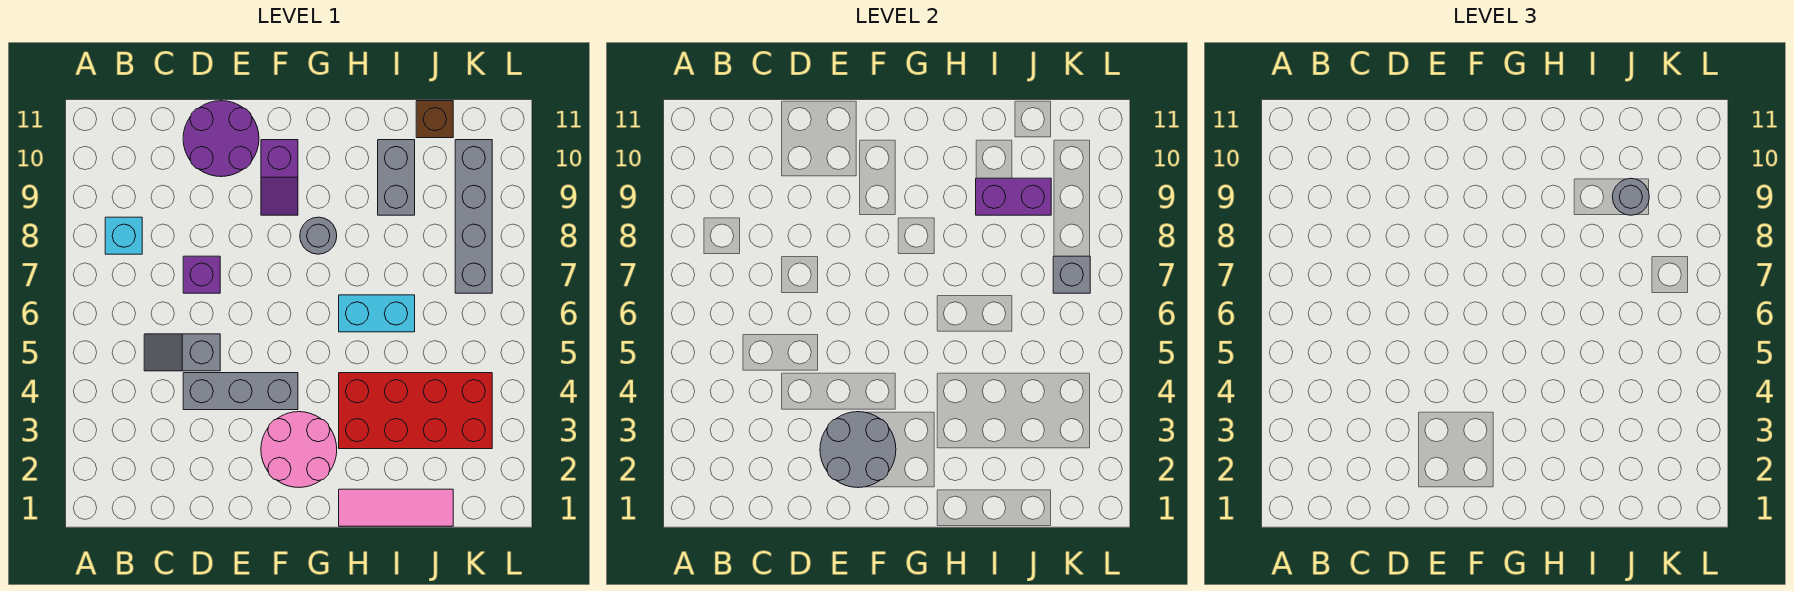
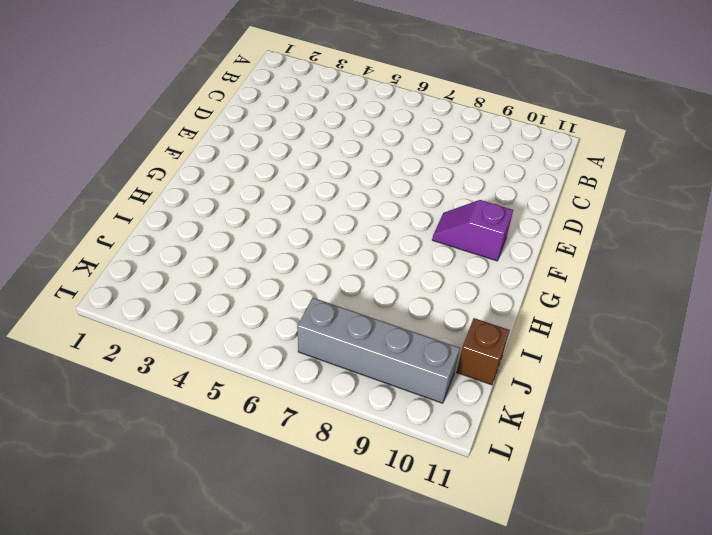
none -> cyan 1x1 brick [105,217,142,254]
none -> grey 1x2 slope [144,334,220,371]
none -> grey 1x3 brick [183,373,298,410]

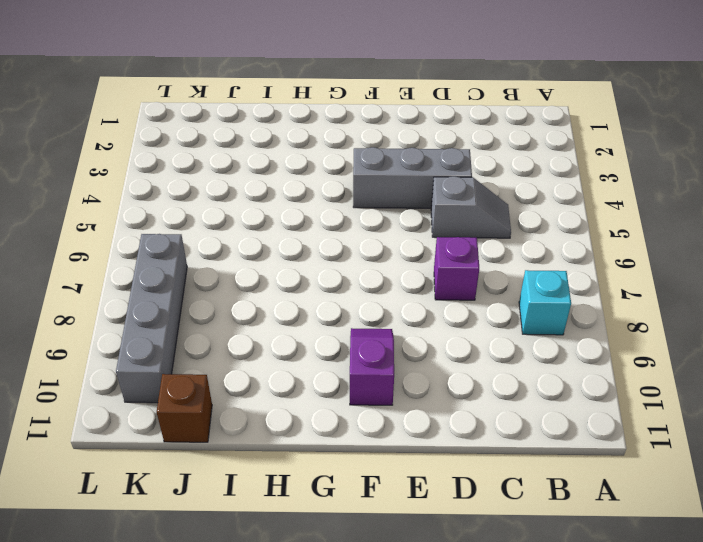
none -> purple 2x2 round brick [183,101,259,177]
none -> pink 2x2 round brick [261,412,337,488]
none -> grey 1x1 round brick [300,217,337,254]

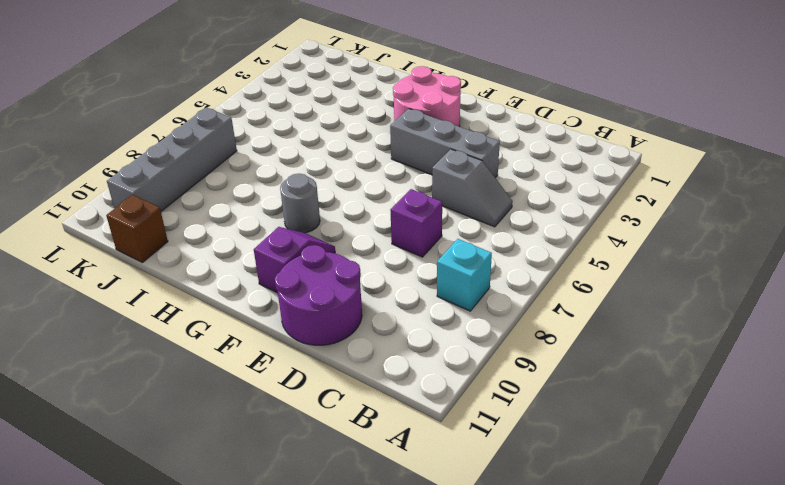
none -> pink 1x3 tile [339,489,453,526]
none -> red 2x4 brick [339,373,492,449]
none -> cyan 1x2 brick [339,295,415,332]

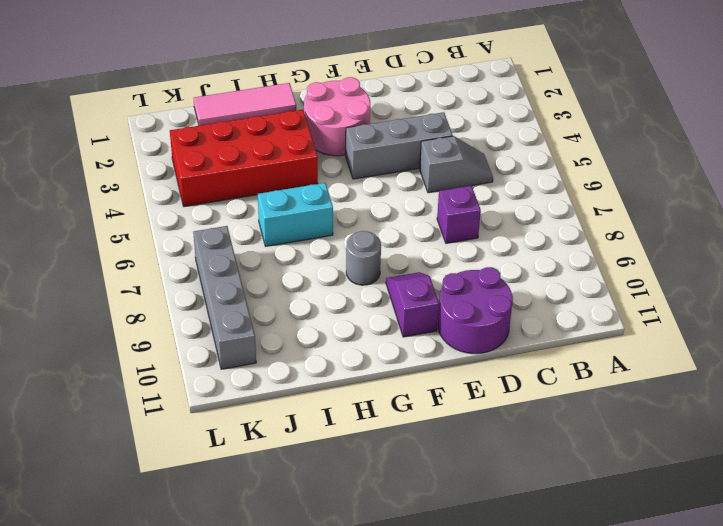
none -> cyan 1x1 brick [105,217,142,254]
none -> grey 1x2 brick [378,140,415,215]
none -> brown 1x1 brick [416,101,453,138]

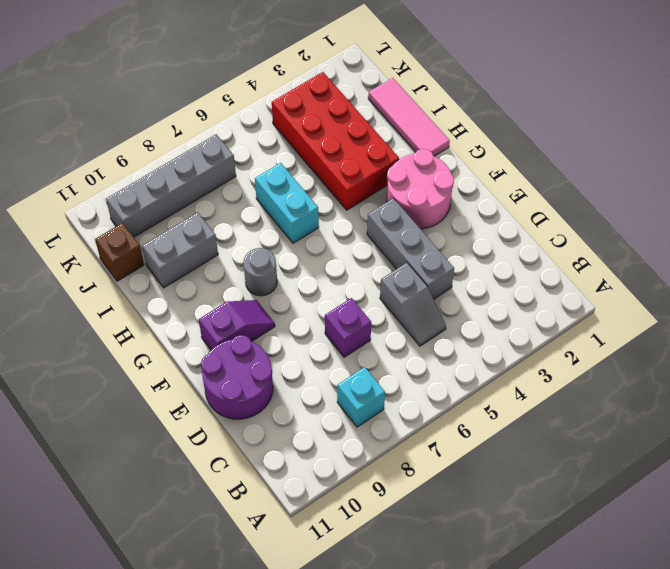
none -> grey 2x2 round brick [820,412,896,488]
none -> purple 1x2 brick [976,178,1051,215]
none -> grey 1x1 brick [1053,256,1090,293]

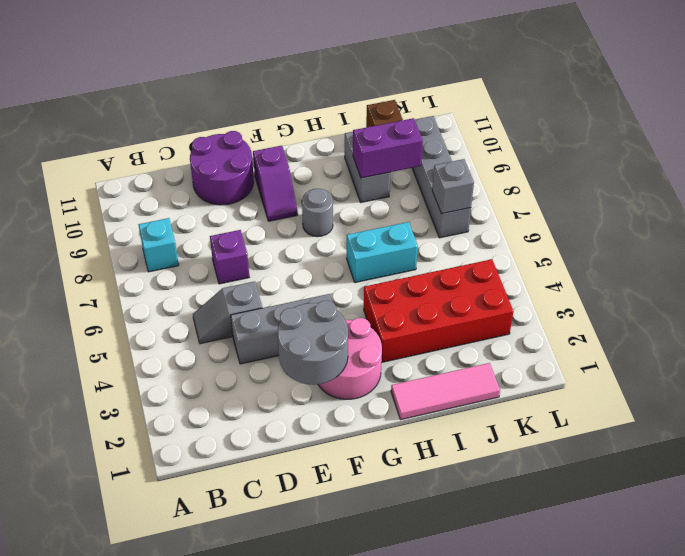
none -> grey 1x1 round brick [1612,178,1649,215]

